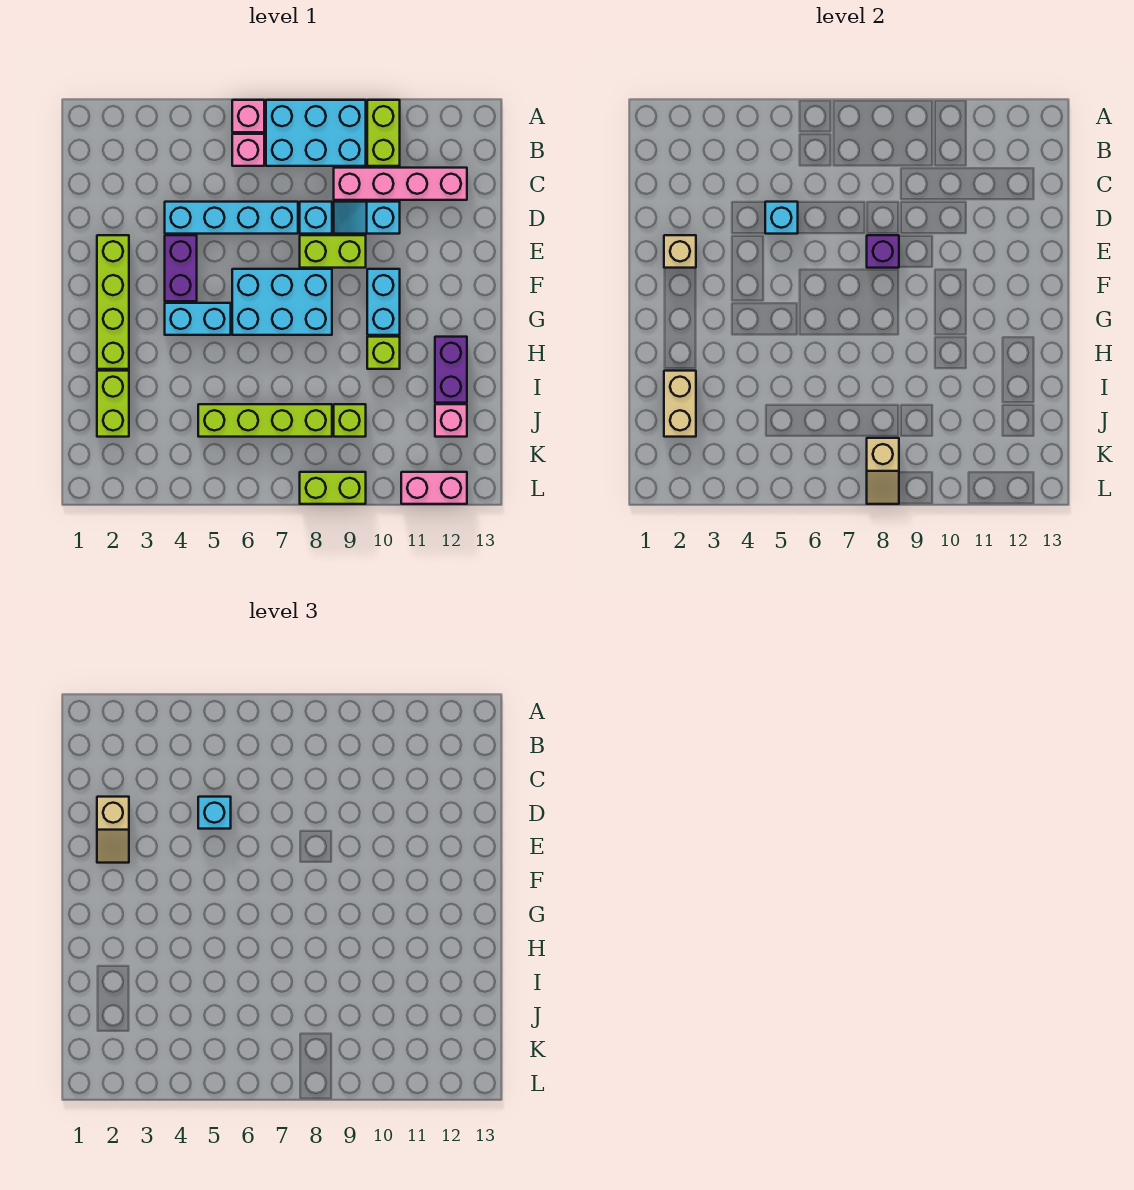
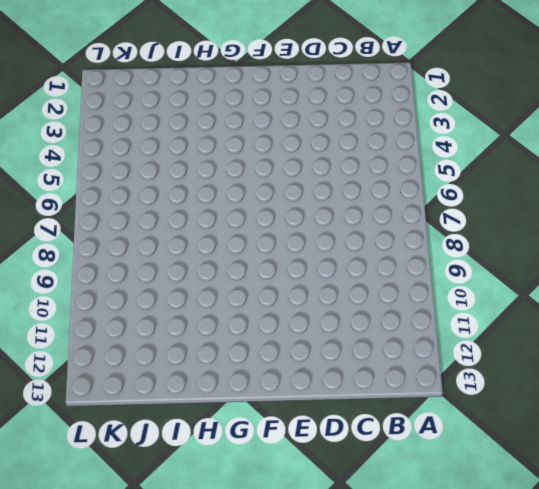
none -> pink 1x1 brick [232,100,264,132]
none -> cyan 2x3 brick [266,100,366,166]
none -> lime 1x2 brick [367,100,400,166]

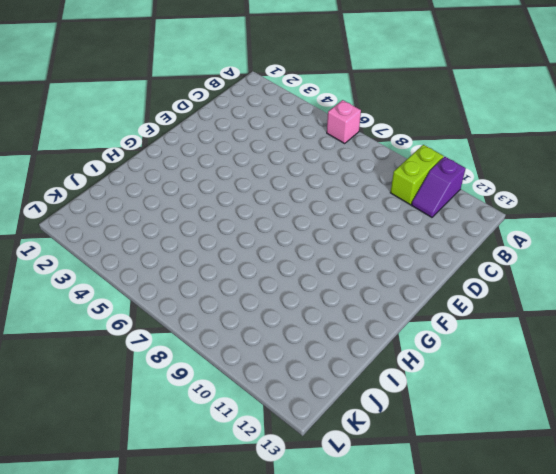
purple 1x2 slope [412,157,466,217] -> none
none -> cyan 2x3 brick [266,100,366,166]
none -> pink 1x1 brick [232,134,264,166]
none -> pink 1x4 brick [334,168,467,200]

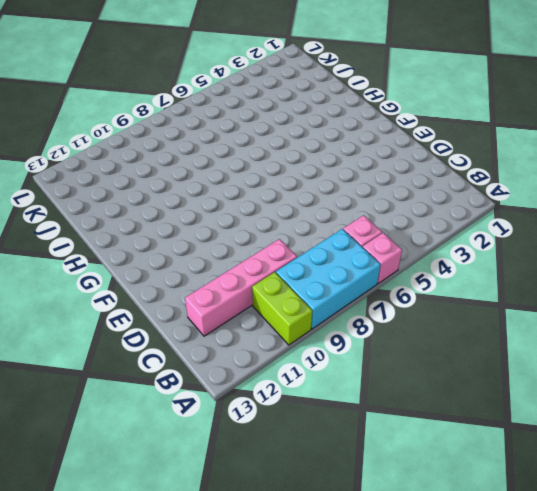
none -> cyan 1x4 brick [165,202,298,234]
none -> cyan 1x1 brick [300,202,332,234]
none -> cyan 1x2 slope [334,202,400,234]

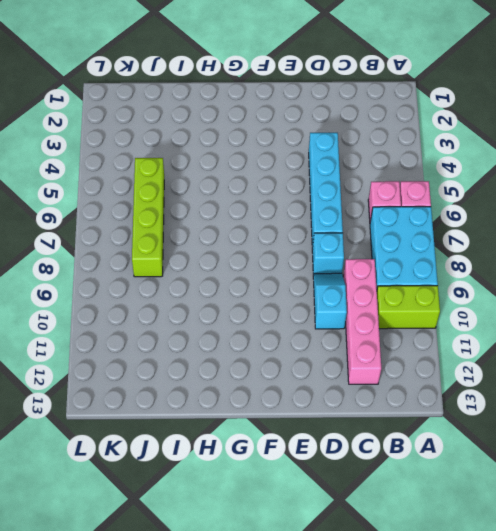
none -> lime 1x4 brick [97,235,129,369]
none -> purple 1x2 brick [165,235,197,301]
none -> lime 1x2 brick [300,235,366,268]

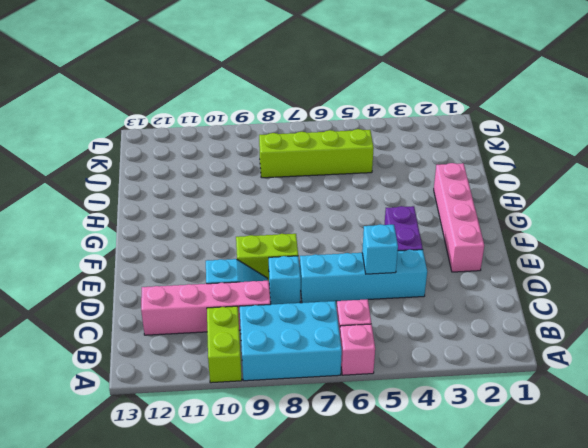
pink 1x4 brick [434,163,484,272] -> lime 1x4 brick [97,235,129,369]
none -> cyan 2x3 brick [232,269,332,335]
none -> cyan 1x2 brick [367,269,400,335]
none -> cyan 1x2 brick [165,303,231,335]

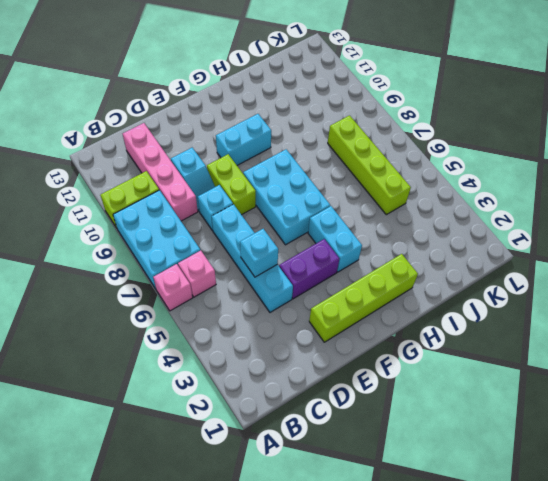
none -> lime 1x1 brick [367,337,400,369]
none -> purple 1x2 brick [435,337,467,403]
none -> lime 1x2 brick [97,371,129,437]

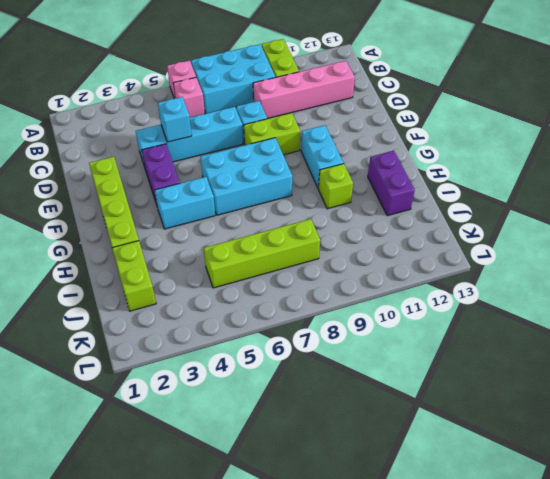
none -> cyan 1x2 slope [334,202,400,234]
none -> lime 1x1 brick [334,404,366,437]
none -> pink 1x1 brick [435,404,467,437]

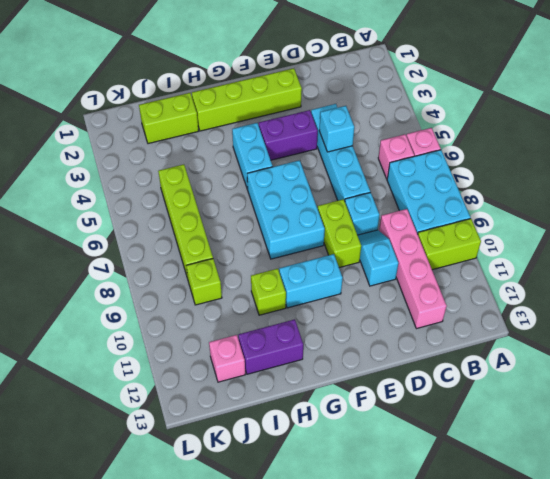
none -> lime 1x2 brick [300,472,366,504]
none -> pink 1x2 brick [401,472,467,504]
none -> tan 1x1 brick [664,235,696,268]

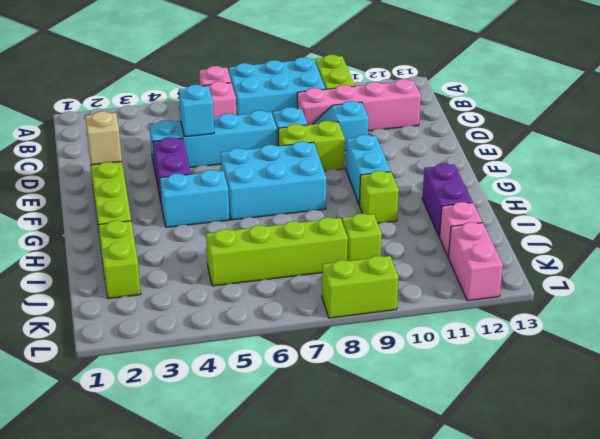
pink 1x2 brick [448,222,503,301] -> pink 1x2 brick turned to [401,472,467,504]
none -> purple 1x1 brick [867,235,899,268]
none -> tan 1x2 brick [664,371,696,437]
none -> tan 1x2 slope [867,438,899,504]

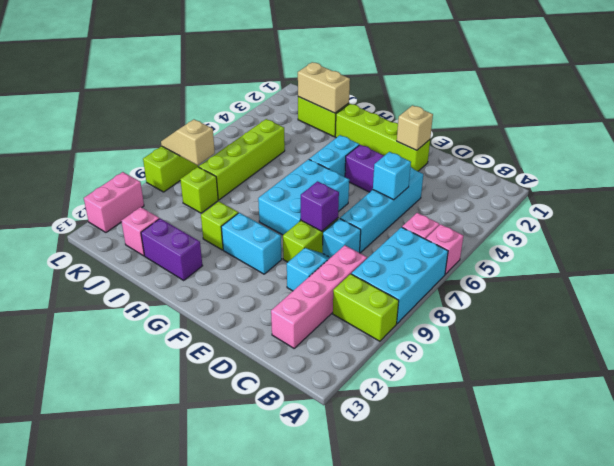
none -> tan 1x2 slope [97,797,129,863]
none -> cyan 1x1 brick [198,797,231,829]

